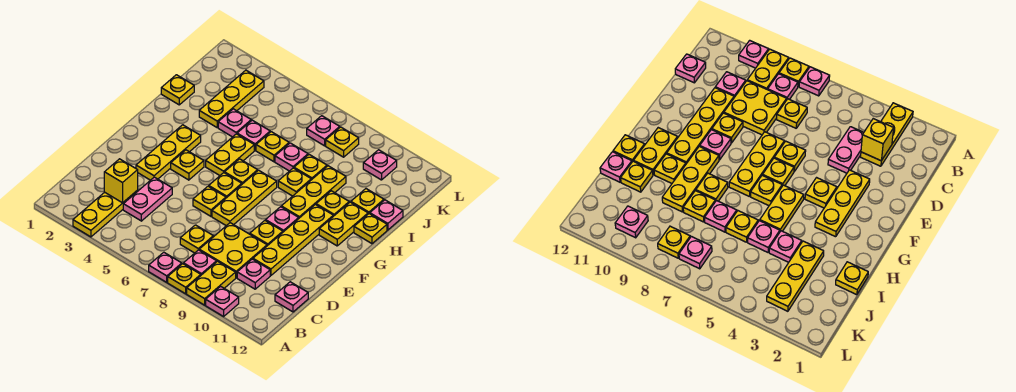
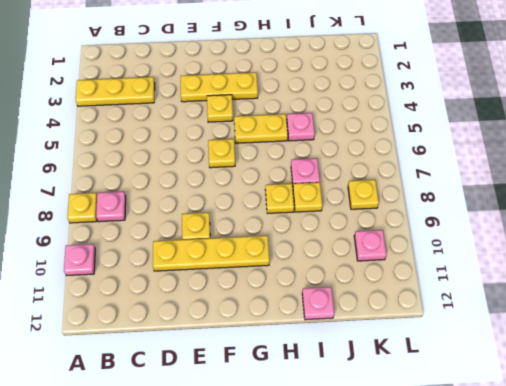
none -> pink 1x1 plate [149,252,182,282]
none -> yellow 1x2 plate [187,261,236,305]
none -> pink 1x2 plate [123,177,172,221]
none -> yellow 1x1 plate [180,225,213,253]

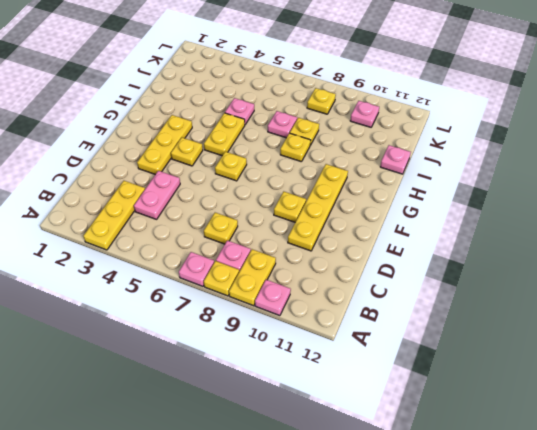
none -> yellow 2x2 plate [199,223,267,278]
none -> pink 1x1 plate [237,259,270,289]
none -> pink 1x1 plate [275,282,308,312]
none -> yellow 1x1 plate [193,186,226,216]

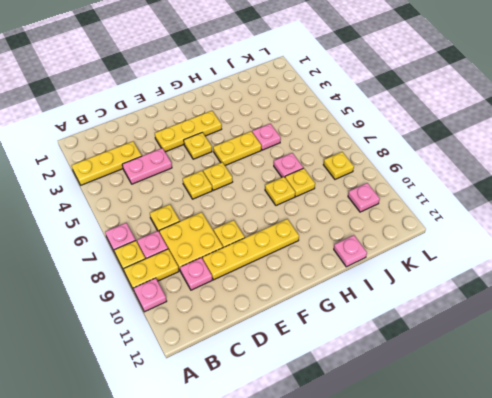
none -> pink 1x1 plate [275,282,308,312]
none -> yellow 1x3 plate [212,170,277,226]
none -> pink 1x1 plate [266,207,299,232]
none -> yellow 1x1 plate [225,159,258,184]

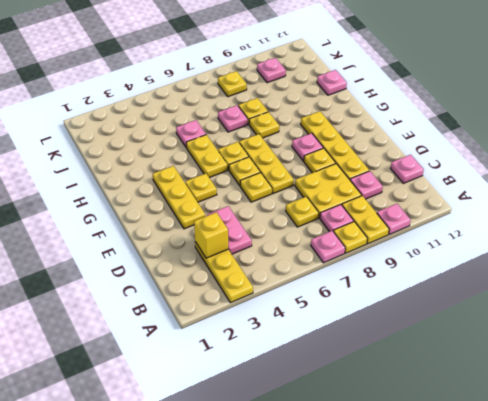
none -> yellow 1x3 plate [281,166,346,218]
none -> yellow 1x2 plate [319,202,368,246]
none -> yellow 1x1 plate [316,191,349,216]
none -> yellow 1x1 plate [354,214,387,244]

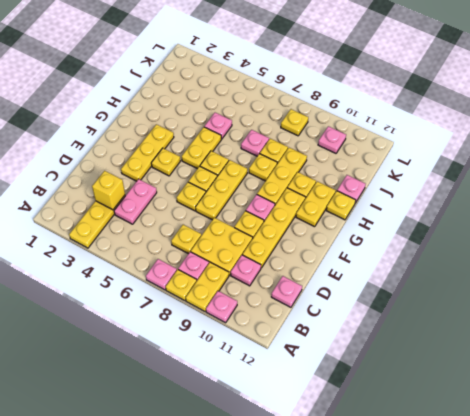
none -> yellow 1x1 plate [161,75,194,105]
none -> yellow 1x3 plate [199,70,264,127]
none -> pink 1x1 plate [218,109,251,137]
none -> yellow 1x1 plate [256,132,289,162]

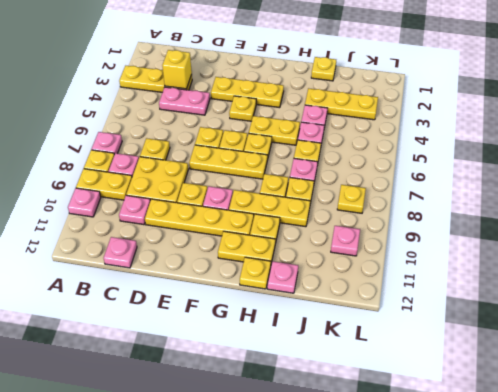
none -> yellow 1x1 plate [351,189,384,214]
none -> pink 1x1 plate [307,116,340,146]

